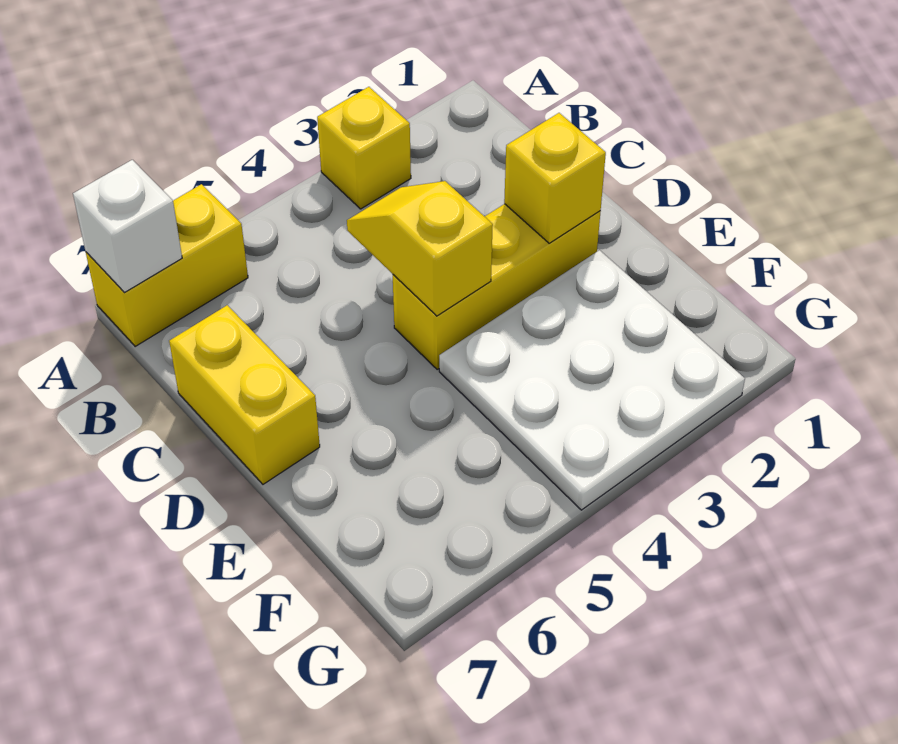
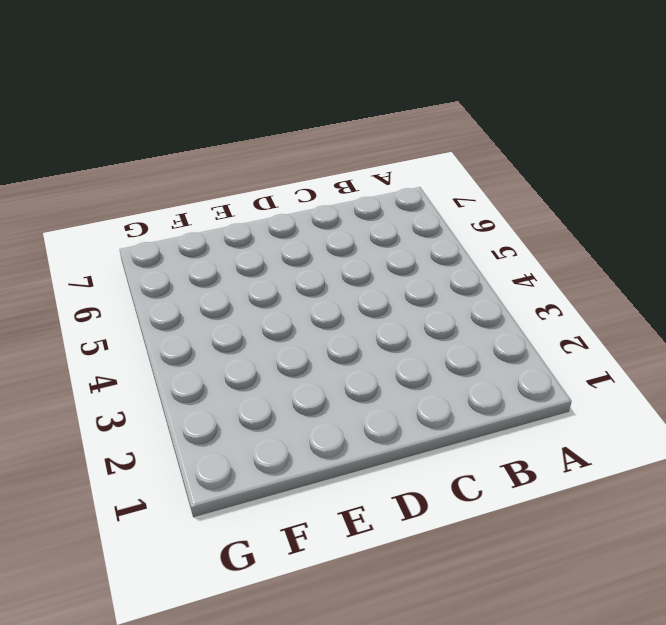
none -> yellow 1x1 brick [317,87,411,209]
none -> yellow 1x2 brick [86,184,248,346]

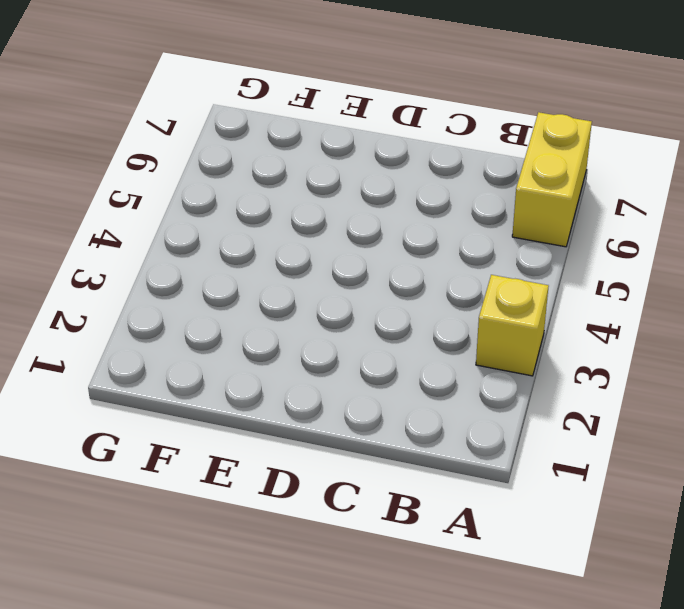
none -> yellow 1x2 brick [169,305,320,484]
none -> yellow 1x3 brick [393,204,601,369]

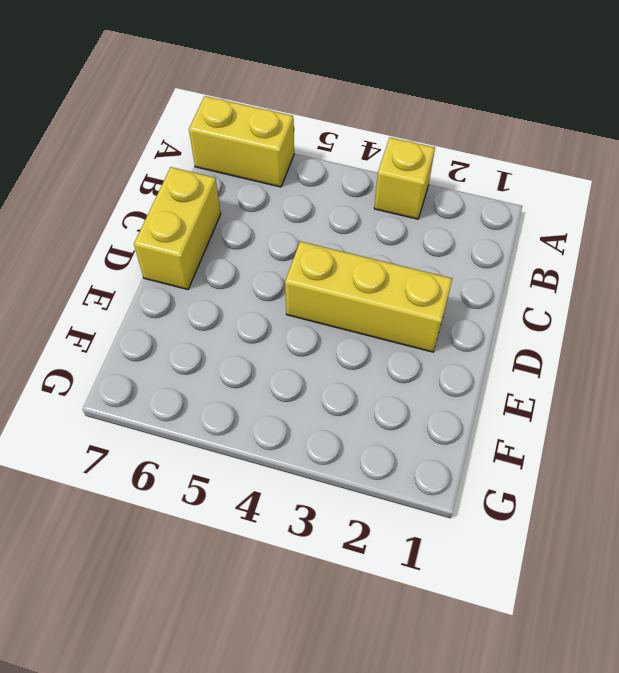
none -> white 3x3 plate [439,250,745,510]
none -> white 1x1 brick [73,160,182,293]

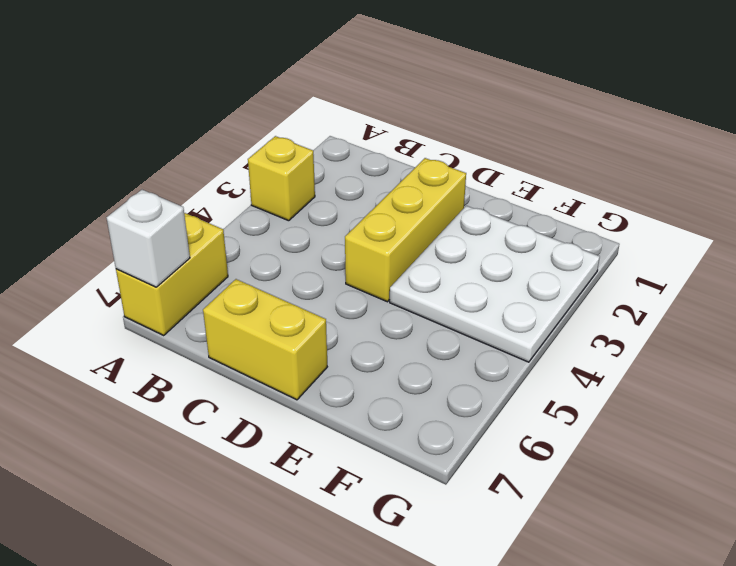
none -> yellow 1x2 slope [347,181,493,316]
none -> yellow 1x1 brick [504,113,606,243]

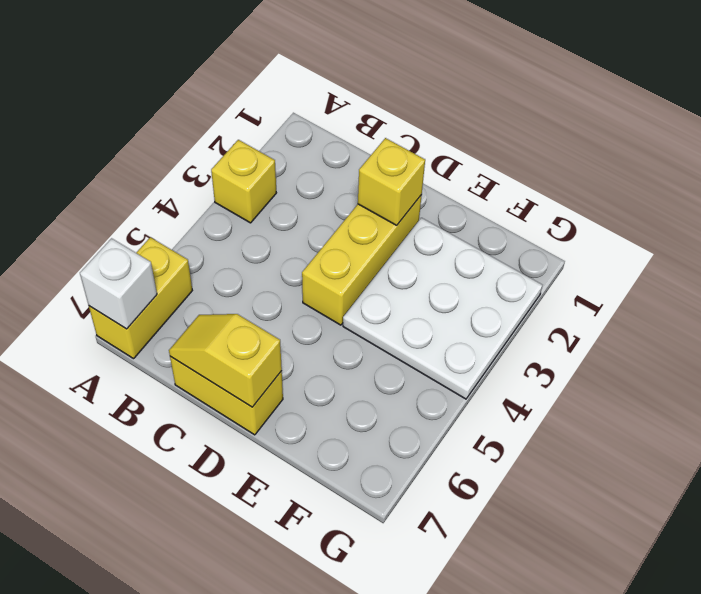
yellow 1x2 slope [169,314,282,407] -> yellow 1x2 slope moved to [347,181,493,316]

